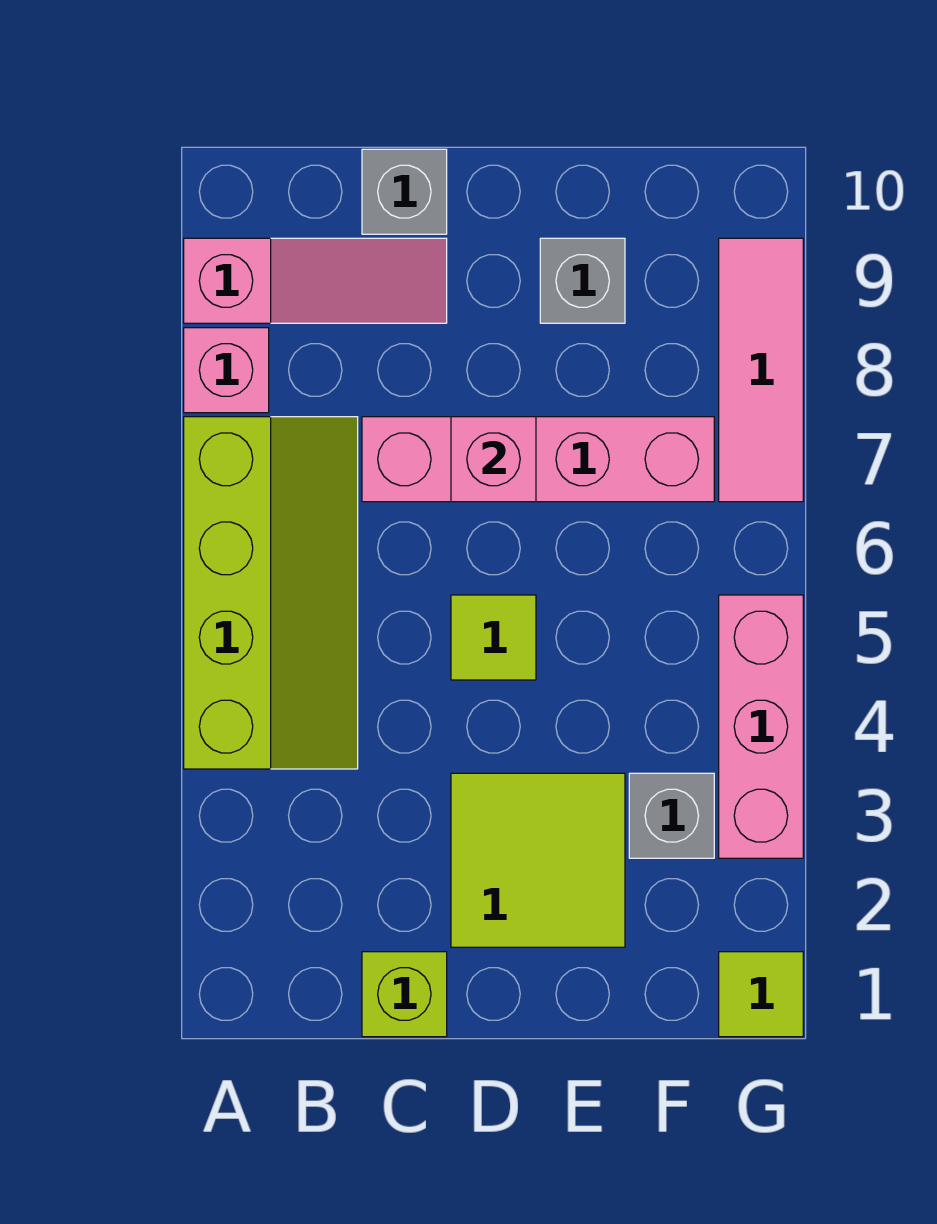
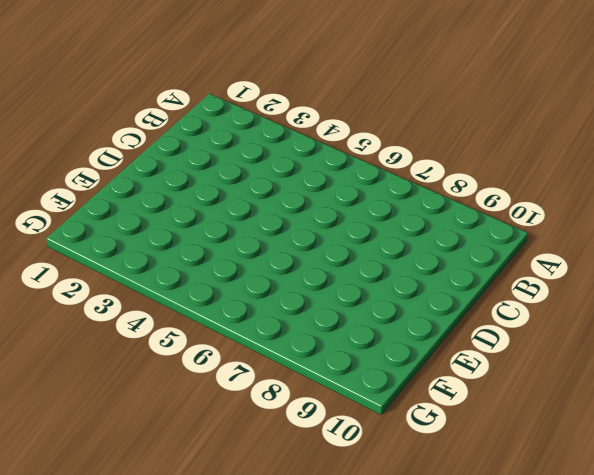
none -> lime 2x4 slope [184,417,358,769]
none -> pink 1x1 brick [184,328,269,413]
none -> pink 1x3 slope [184,238,447,323]

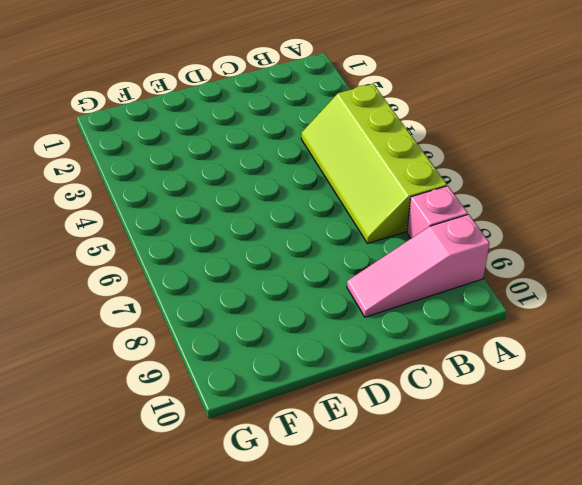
none -> lime 1x1 brick [362,952,447,1037]
none -> pink 1x4 brick [362,417,714,502]
none -> grey 1x1 brick [362,149,447,234]

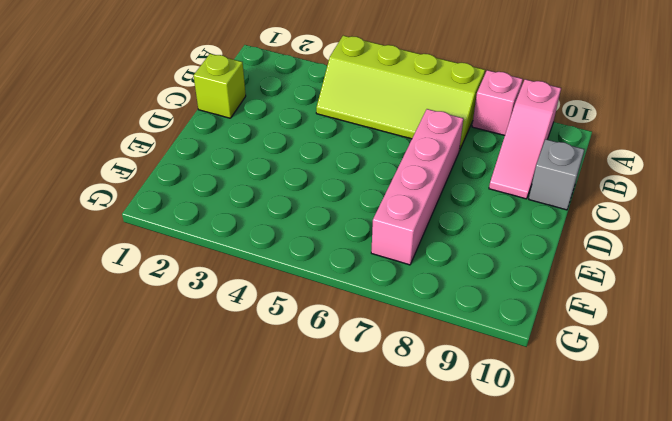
none -> lime 2x2 tile [451,773,625,947]
none -> lime 1x1 tile [451,595,536,680]
none -> grey 1x1 brick [540,238,625,323]

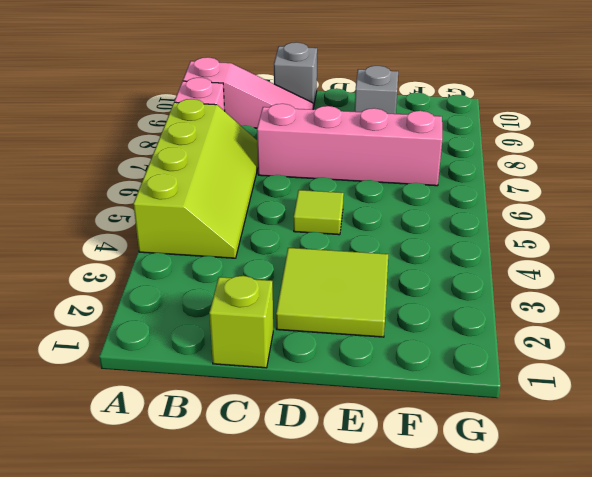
none -> grey 1x1 brick [629,773,714,858]
none -> lime 1x1 tile [719,952,803,1037]
none -> pink 1x3 brick [719,595,803,858]

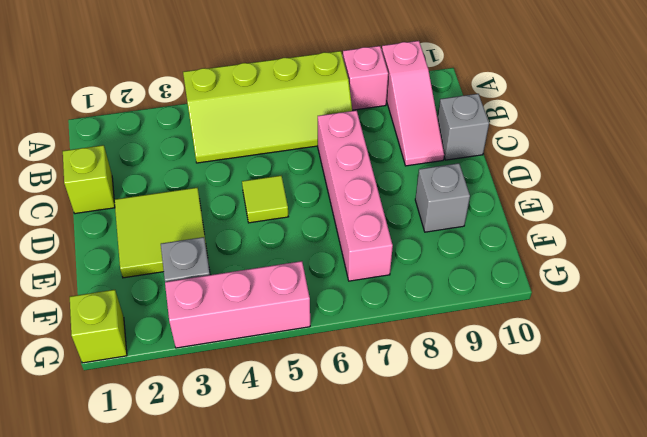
lime 1x1 brick [70,290,127,363] -> lime 1x1 tile [719,952,803,1037]
none -> pink 1x3 tile [719,238,803,502]
none -> pink 1x1 brick [451,417,536,502]

